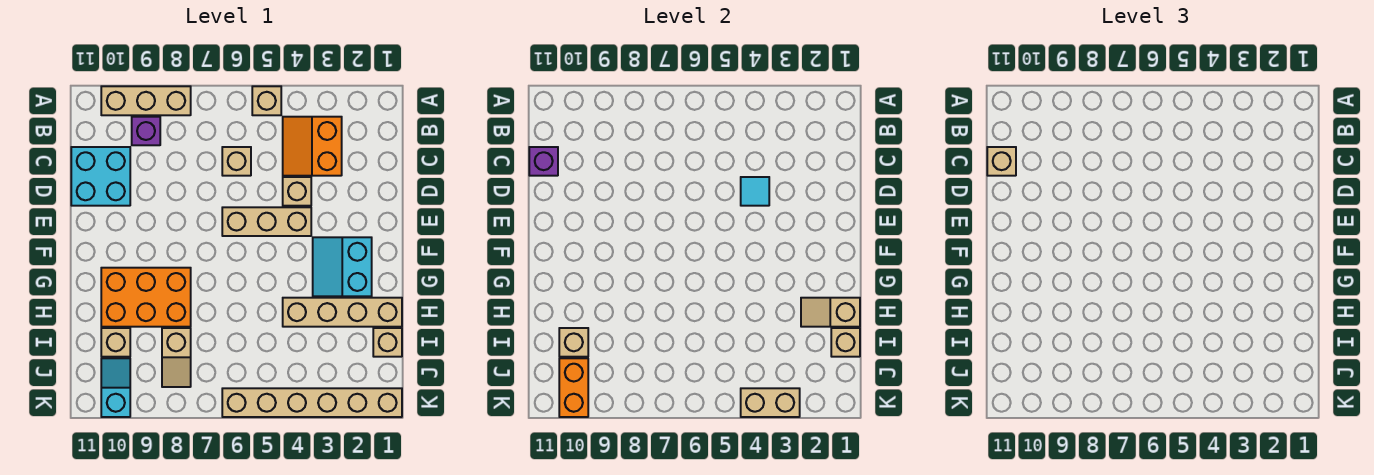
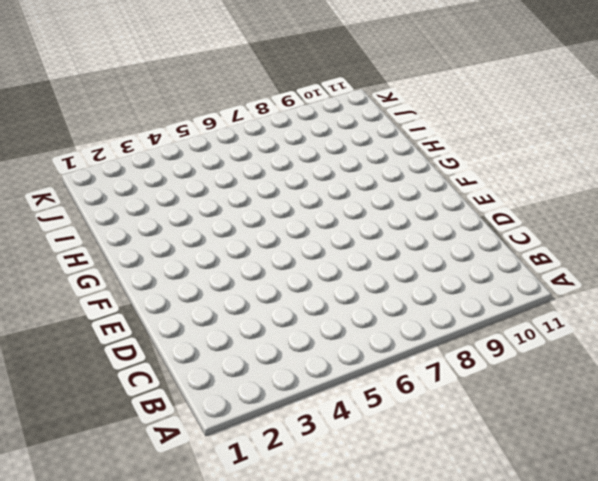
none -> tan 1x1 brick [252,86,281,115]
none -> tan 1x3 brick [101,86,191,115]
none -> orange 2x2 slope [283,117,342,176]

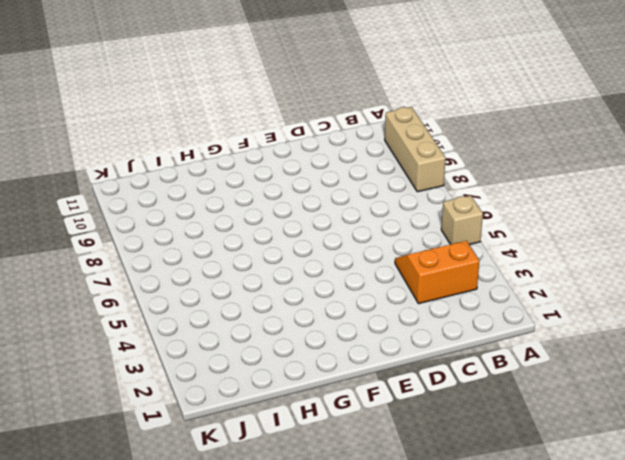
none -> purple 1x1 brick [132,117,160,145]
none -> tan 1x1 brick [222,147,251,176]
none -> cyan 2x2 brick [71,147,130,206]

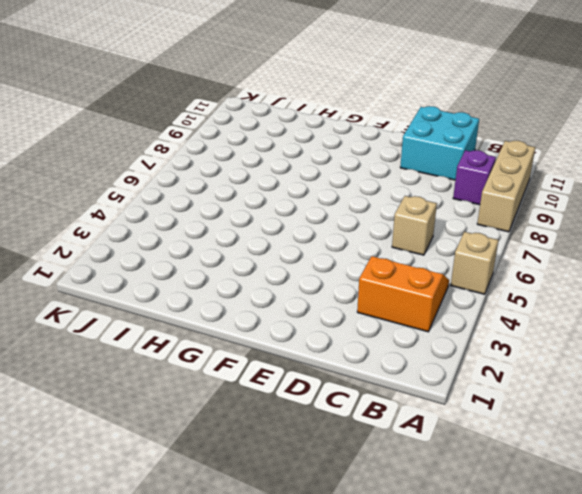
none -> tan 1x1 brick [283,177,311,206]
none -> tan 1x3 brick [222,207,311,236]
none -> cyan 2x2 slope [313,237,372,296]

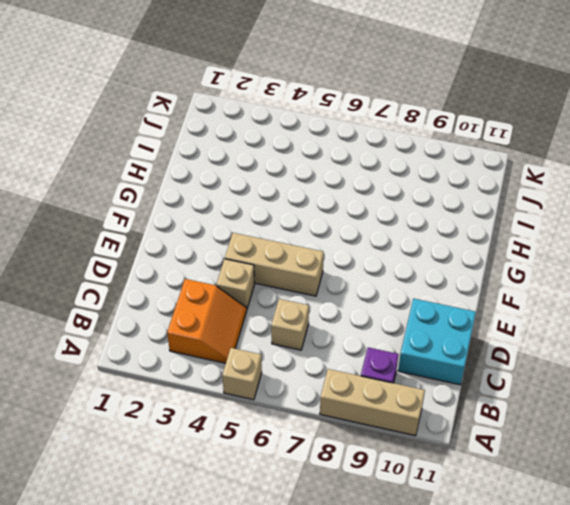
none -> cyan 2x2 slope [313,237,372,296]
none -> orange 2x3 brick [101,268,191,327]
none -> tan 1x4 brick [283,298,402,327]

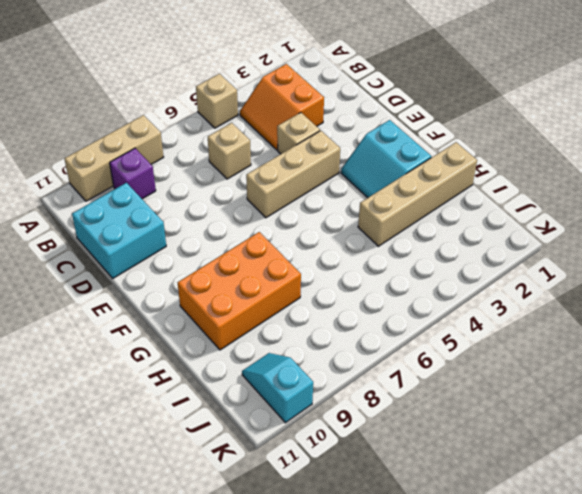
none -> tan 1x1 brick [373,328,402,357]
none -> tan 1x2 slope [162,328,191,387]
none -> tan 1x1 brick [101,328,130,357]

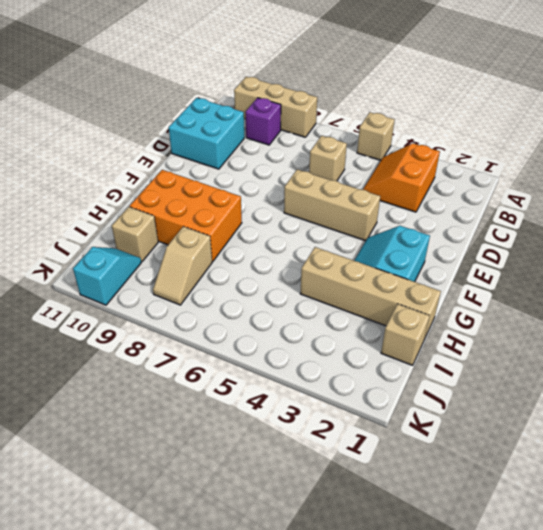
none -> tan 1x1 brick [283,177,311,206]
none -> tan 1x6 brick [222,388,402,417]
none -> purple 1x1 brick [529,147,558,176]

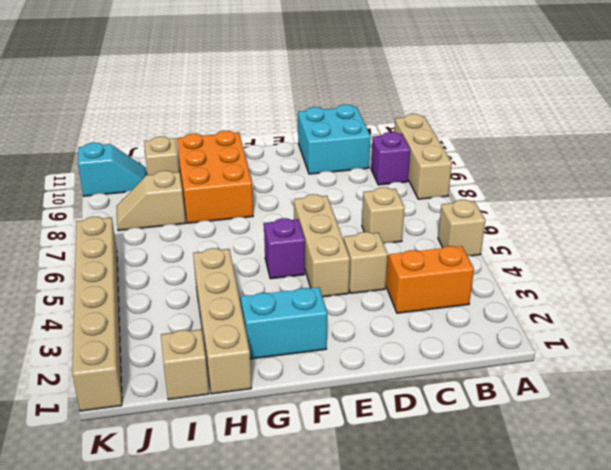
purple 1x1 brick [264,218,305,279] -> purple 1x1 brick moved to [529,147,558,176]
none -> cyan 1x1 tile [741,177,769,206]
none -> tan 1x2 slope [801,298,860,327]
none -> tan 1x1 brick [831,328,860,357]

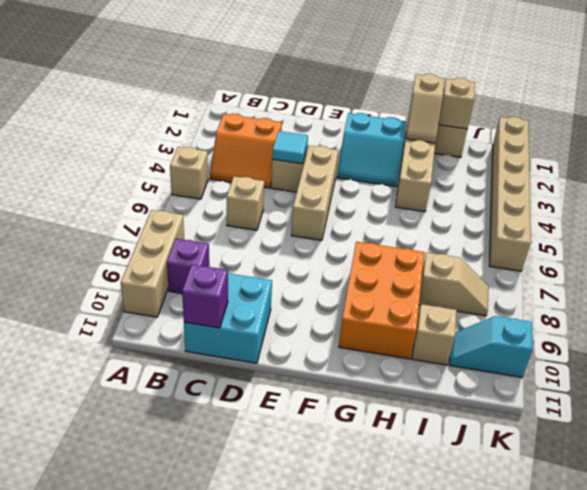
none -> tan 1x1 brick [559,328,588,357]
none -> orange 1x2 brick [559,358,588,417]
none -> tan 1x2 brick [741,388,800,417]

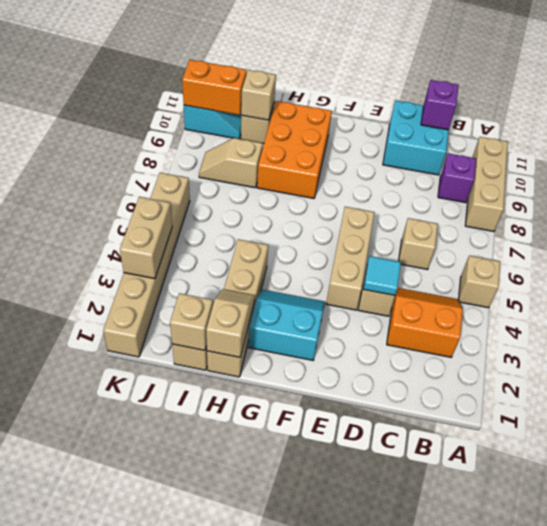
none -> tan 1x1 brick [987,147,1016,176]

